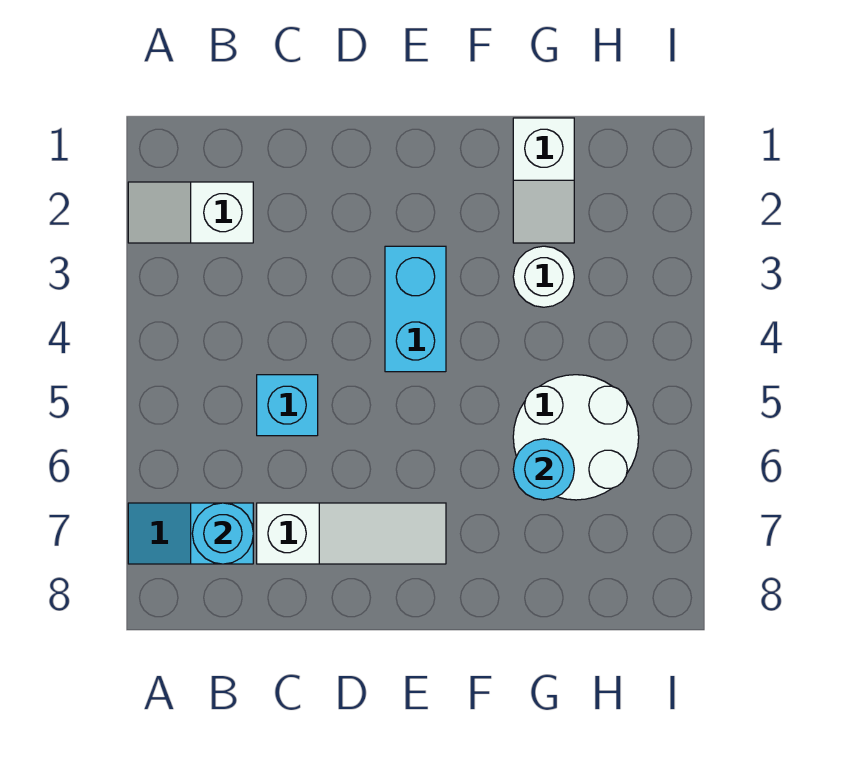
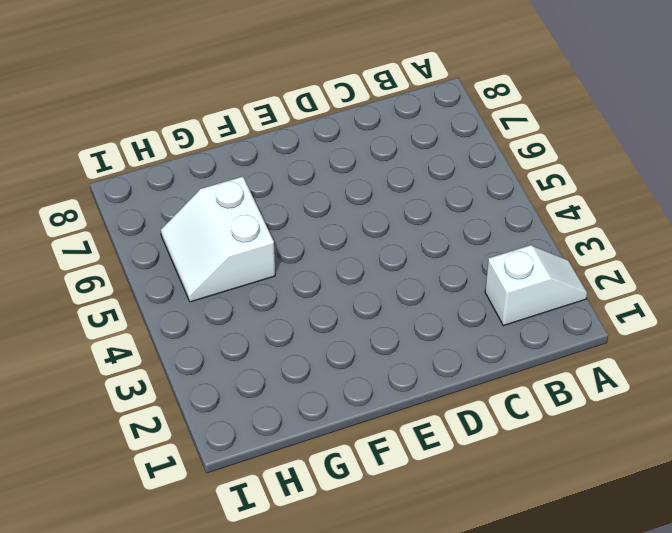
white 2x2 slope [161,176,275,302] -> white 2x2 round brick [513,375,639,500]
none -> cyan 1x2 slope [128,503,253,564]
none -> cyan 1x1 brick [257,375,318,436]

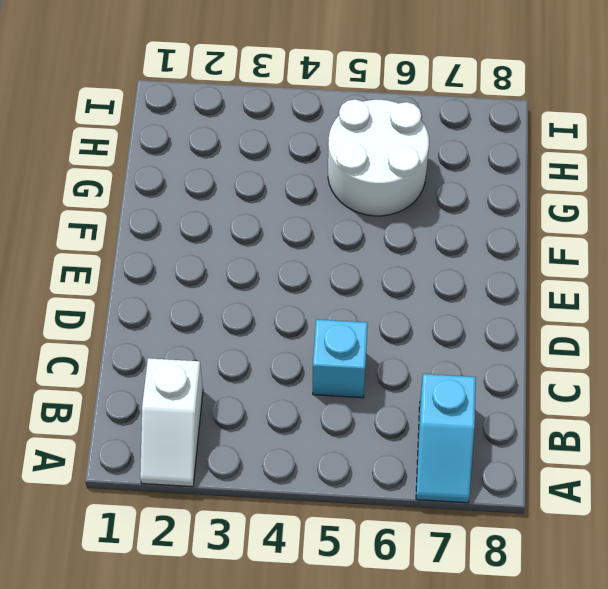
none -> white 1x3 slope [257,503,446,564]
none -> cyan 1x2 brick [385,246,446,372]

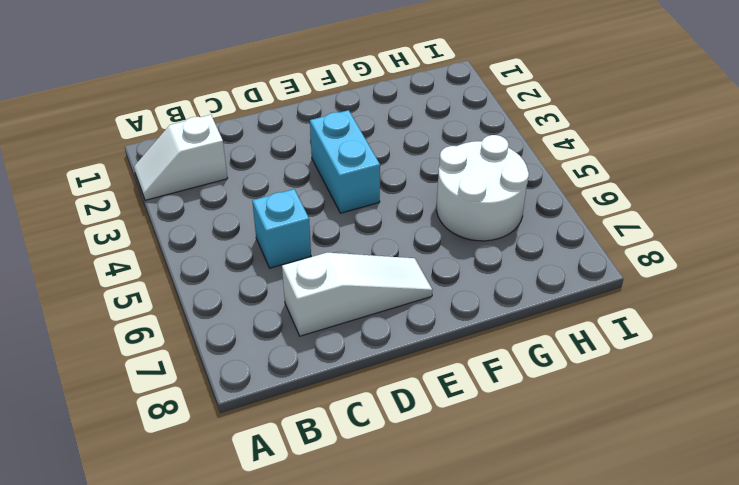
none -> cyan 1x2 slope [128,503,253,564]
none -> white 1x2 slope [513,118,574,243]

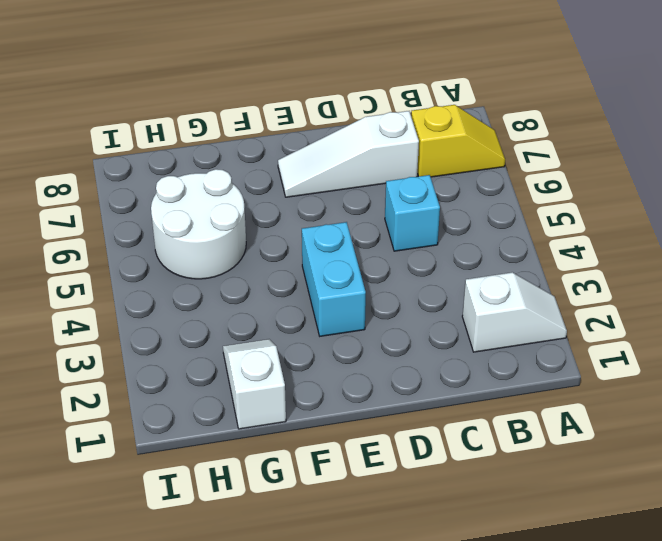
yellow 1x2 slope [411,105,505,177] -> cyan 1x2 slope [128,503,253,564]
none -> white 1x1 round brick [513,246,574,307]
none -> cyan 1x1 round brick [192,503,253,564]

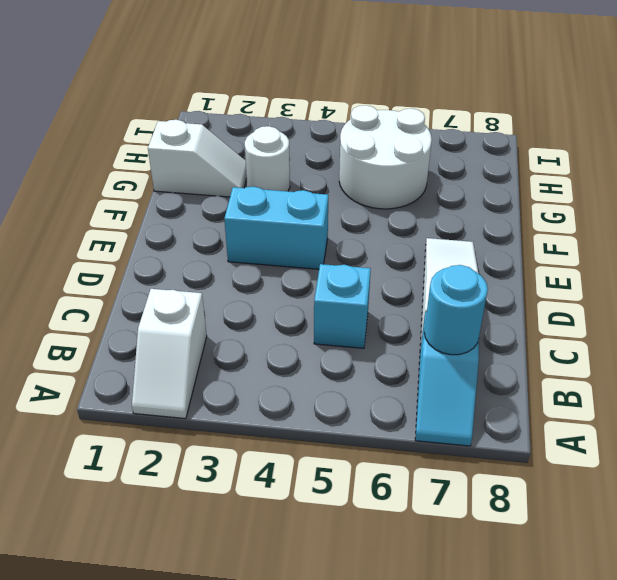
none -> cyan 1x1 round brick [513,439,574,500]

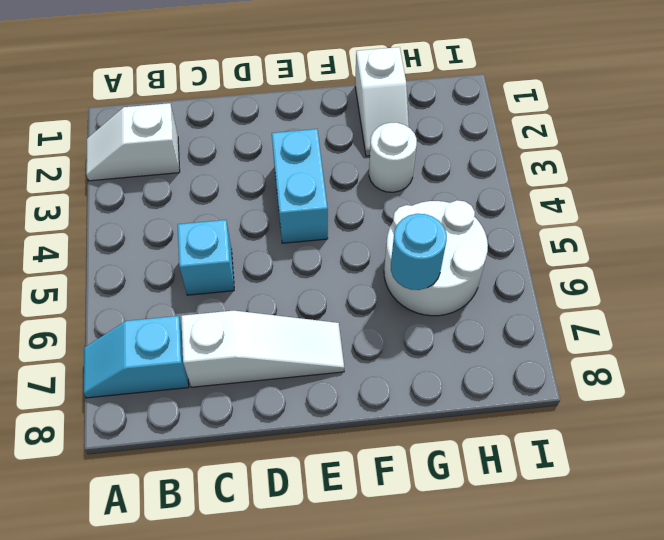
none -> cyan 1x1 round brick [192,503,253,564]

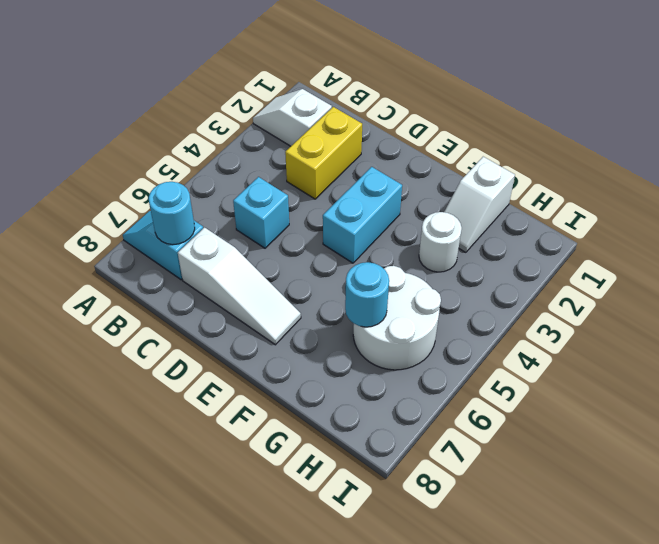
yellow 1x2 brick [285,107,362,199] -> none

